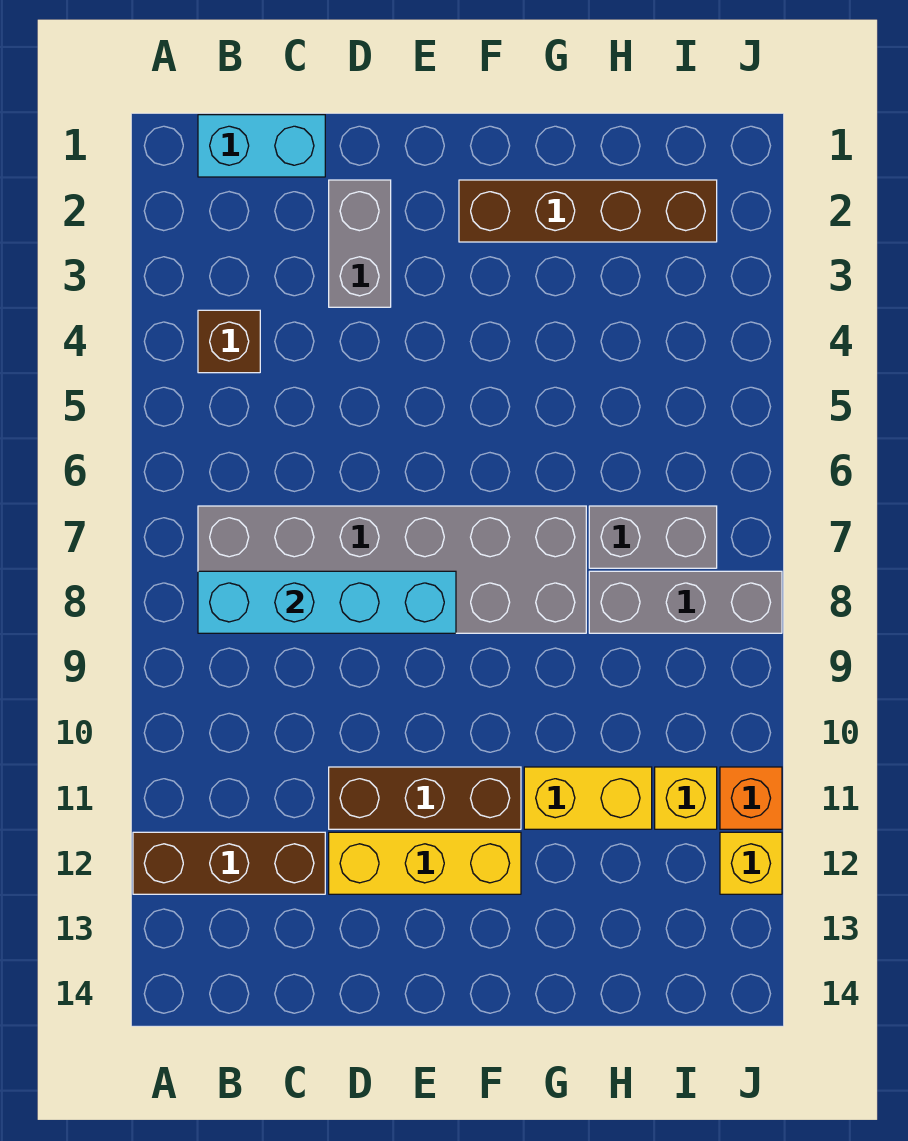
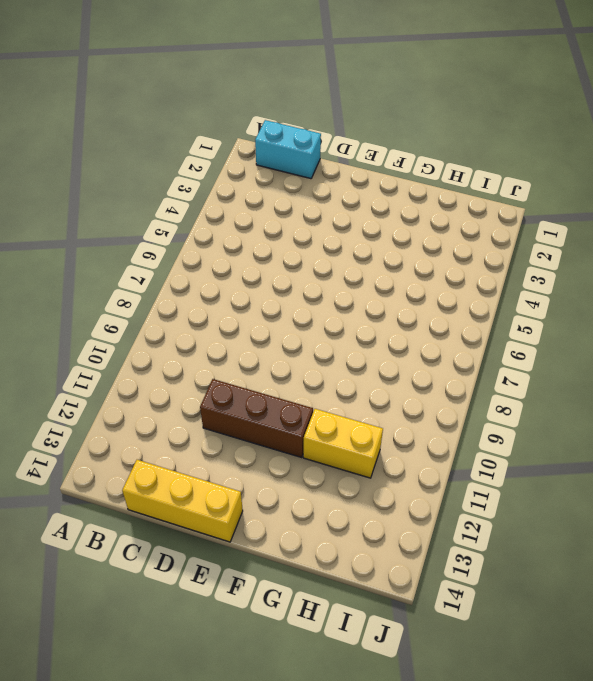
yellow 1x3 brick [122,460,243,542] -> yellow 1x3 brick moved to [329,832,521,894]
none -> brown 1x3 brick [133,832,325,894]
none -> brown 1x1 brick [198,310,260,373]
none -> grey 2x6 brick [198,506,586,633]

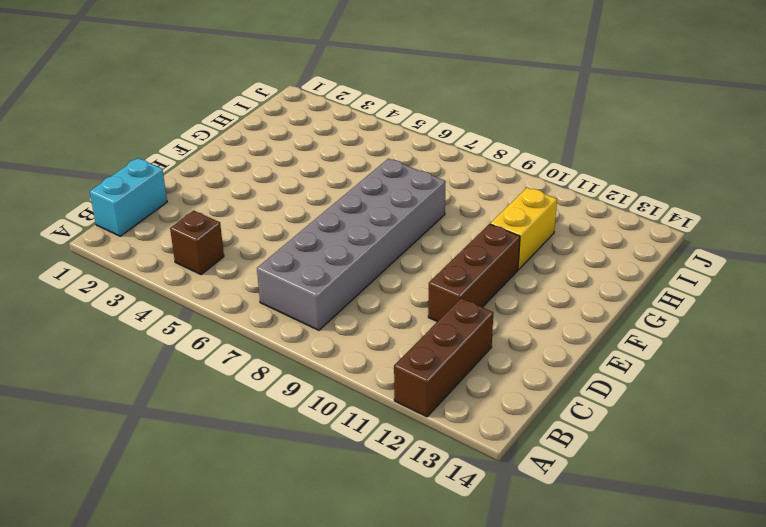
none -> grey 1x2 brick [329,180,391,307]
none -> yellow 1x3 brick [329,832,521,894]
none -> brown 1x4 brick [459,180,717,242]

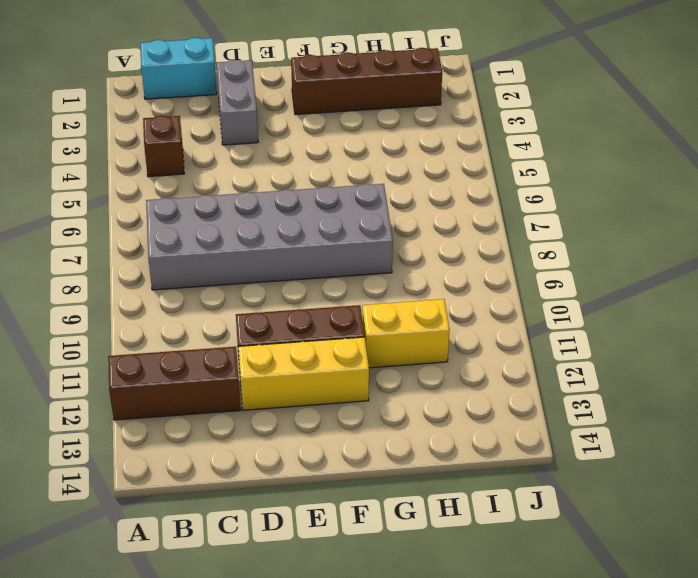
none -> grey 1x2 brick [589,506,717,568]
none -> grey 1x3 brick [589,571,782,633]
none -> yellow 1x1 brick [655,767,717,829]

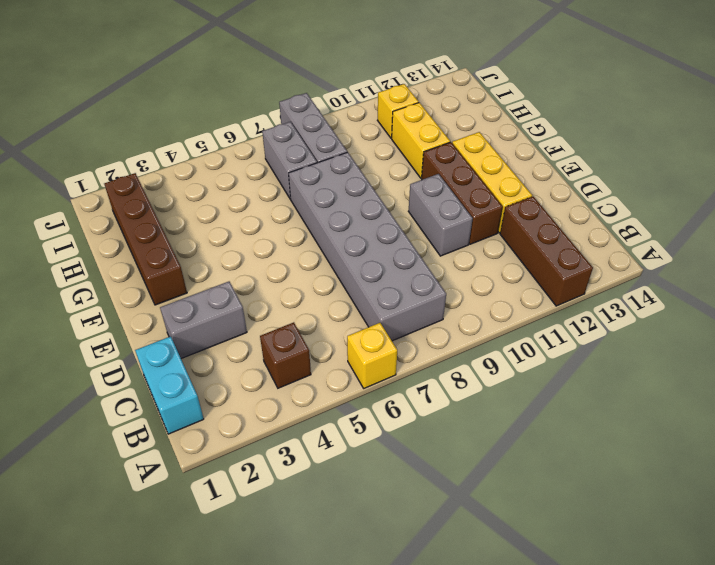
yellow 1x1 brick [347,323,397,388] -> yellow 1x1 brick moved to [720,832,782,894]
grey 1x2 brick [408,174,473,256] -> none
none -> orange 1x1 brick [720,767,782,829]
none -> cyan 1x4 brick [198,571,456,633]

